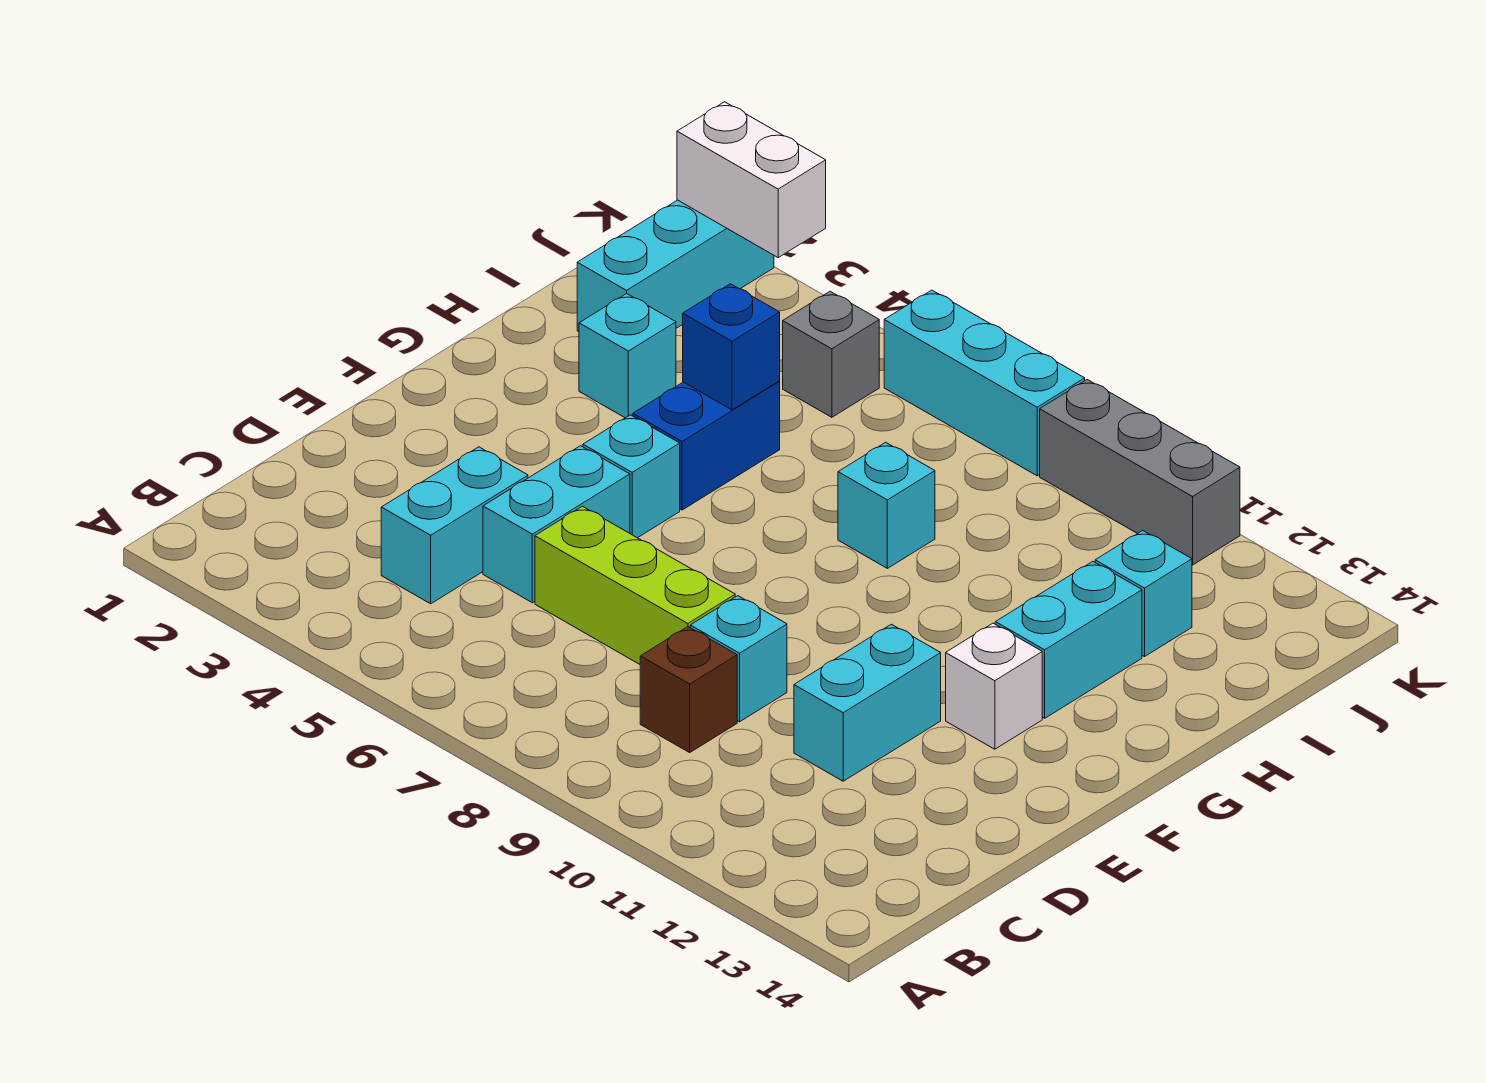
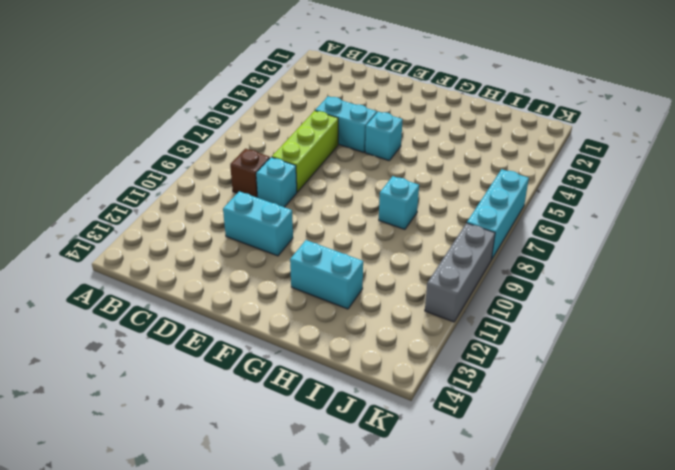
none -> cyan 1x2 brick [381,447,528,604]
none -> white 1x1 brick [946,623,1042,749]
none -> blue 1x2 brick [633,381,780,510]

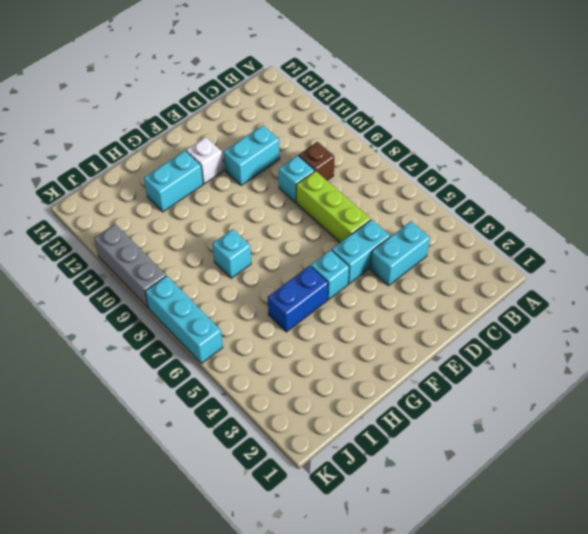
none -> cyan 1x1 brick [579,294,676,418]
none -> cyan 1x3 brick [577,200,774,332]
none -> cyan 1x1 brick [1095,531,1192,657]

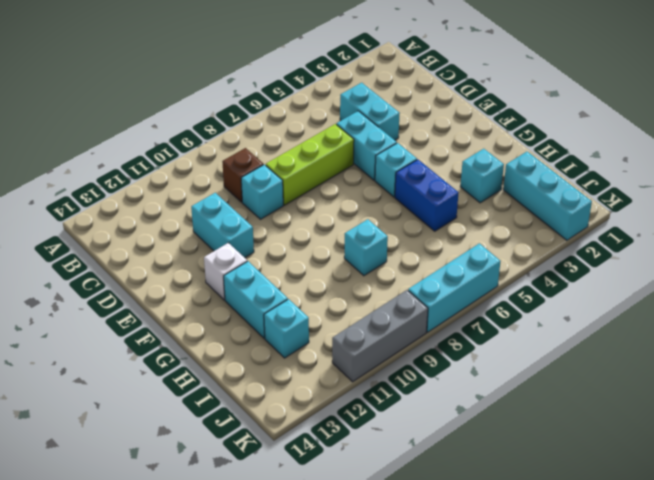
none -> grey 1x1 brick [783,291,879,417]
none -> blue 1x1 brick [683,284,780,410]
none -> white 1x2 brick [677,102,826,257]

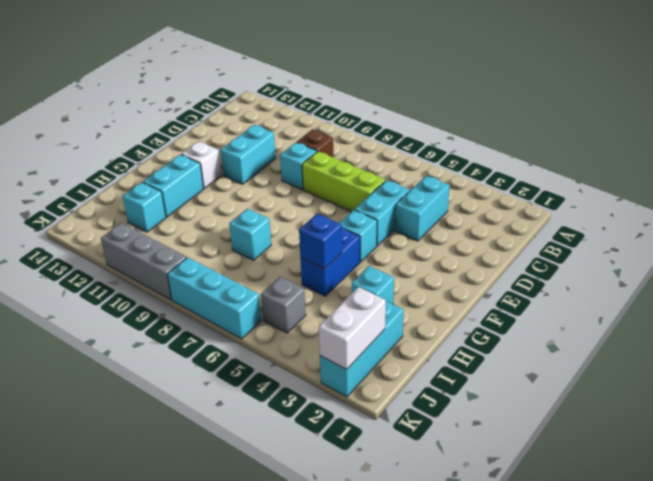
white 1x2 brick [319,287,386,370] -> white 1x2 brick turned to [677,102,826,257]

